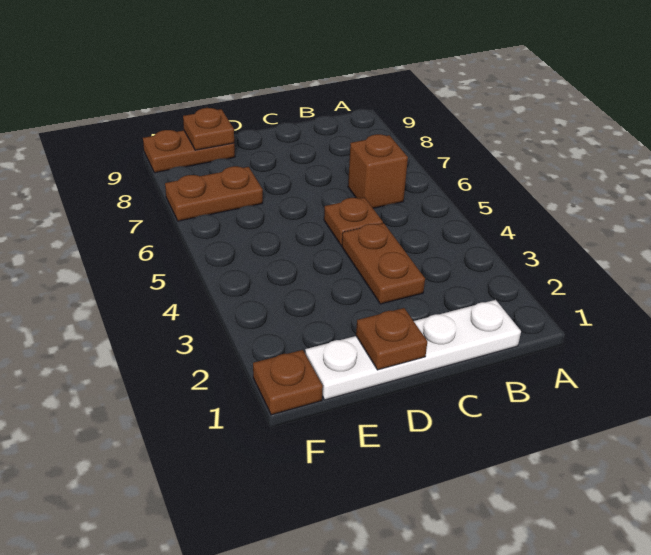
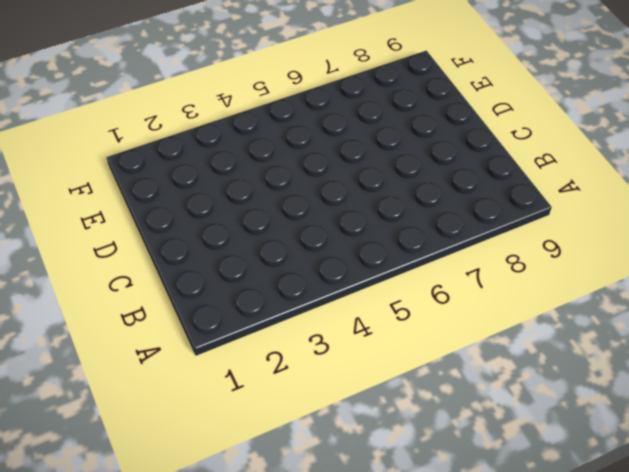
none -> white 1x4 plate [305,300,521,400]
none -> brown 1x1 brick [348,134,408,208]

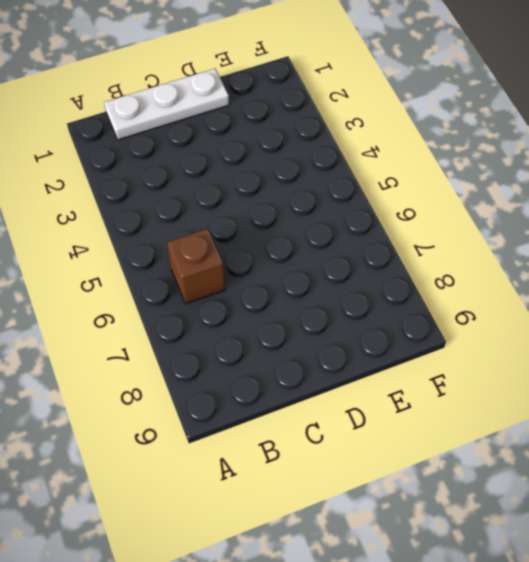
white 1x3 plate [104,69,229,140] -> white 1x4 plate [305,300,521,400]
none -> brown 1x2 plate [342,223,425,304]
none -> brown 1x1 plate [324,197,383,245]

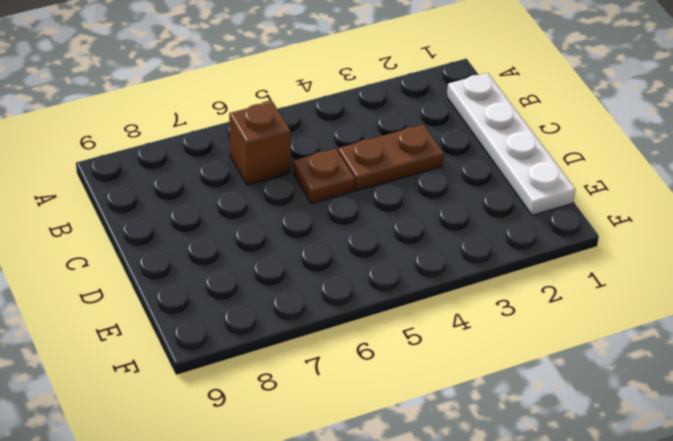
none -> brown 1x2 plate [165,166,263,221]
none -> brown 1x2 plate [143,130,235,173]

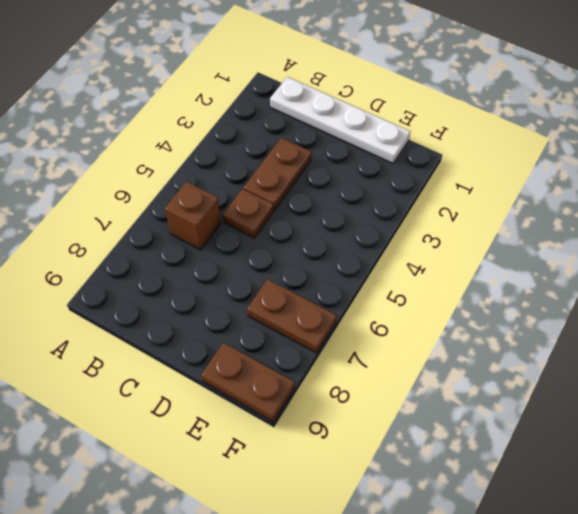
none -> brown 1x1 plate [253,350,323,415]
none -> brown 1x1 plate [356,308,427,370]

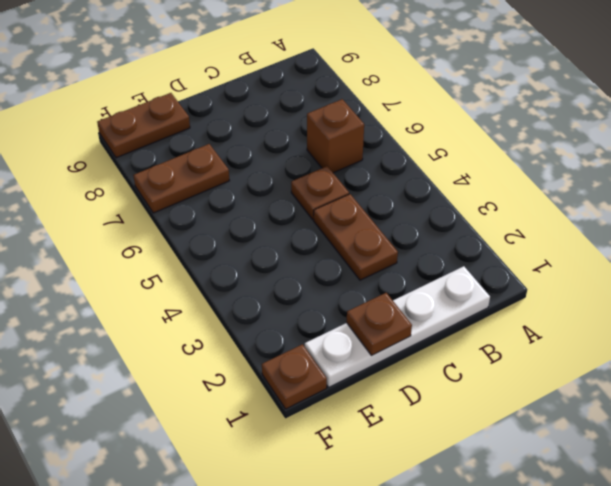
none -> brown 1x1 plate [183,108,234,150]

